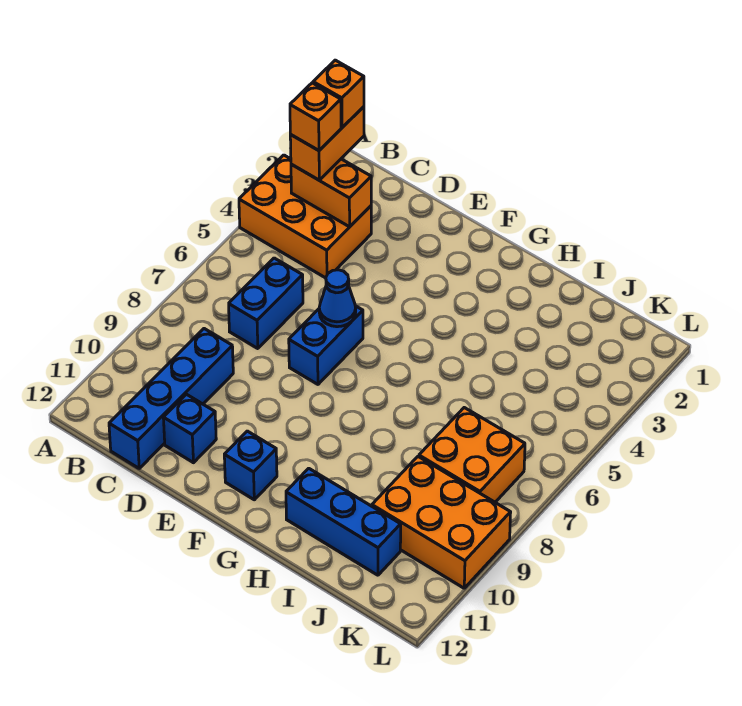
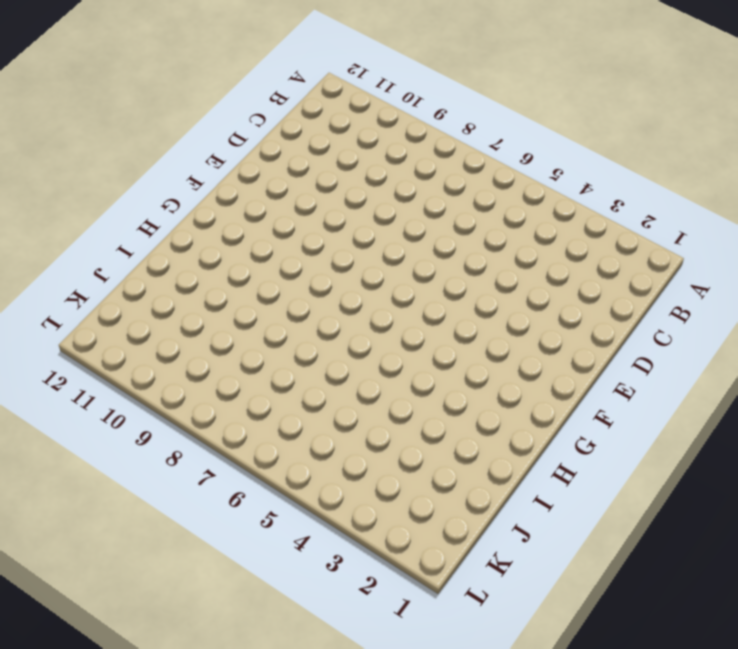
none -> orange 2x3 brick [239,155,371,278]
none -> blue 1x2 brick [229,258,303,349]
none -> blue 1x4 brick [109,329,233,468]

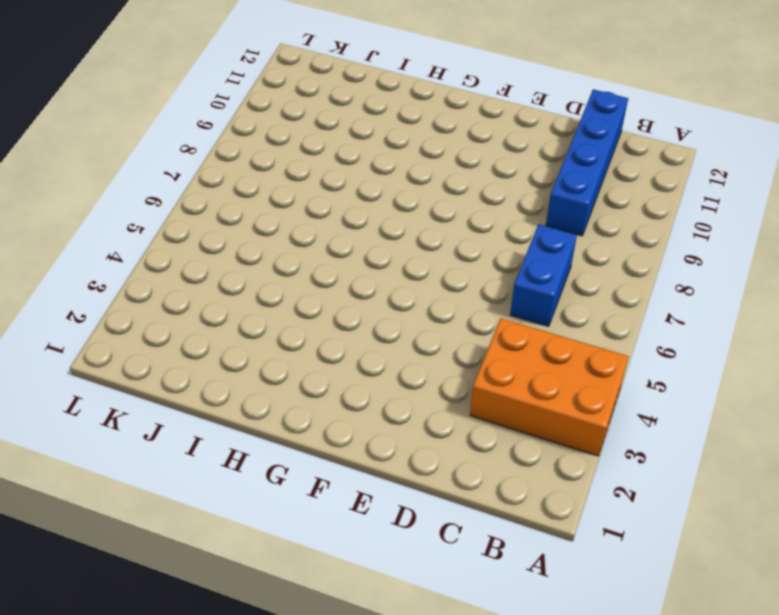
none -> blue 1x1 brick [163,394,216,463]
none -> blue 1x2 brick [289,306,363,384]
none -> blue 1x1 brick [224,431,277,500]

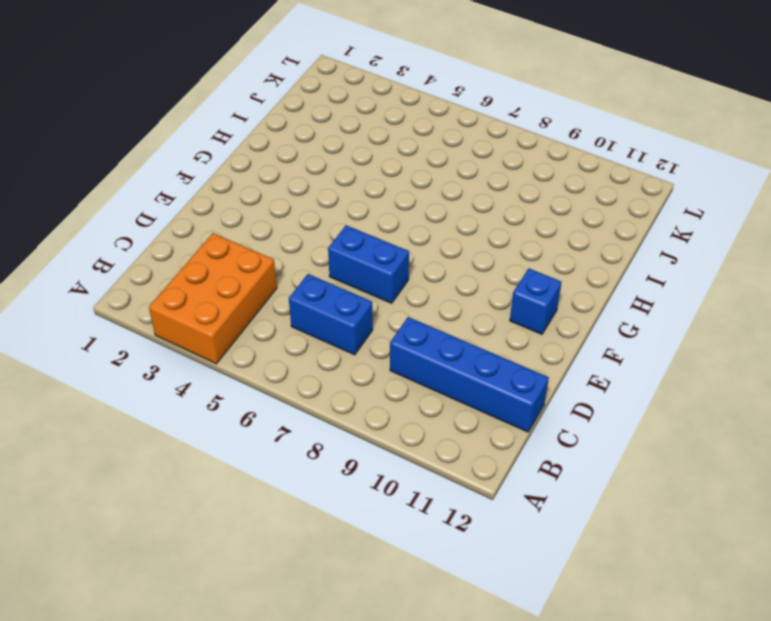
none -> blue 1x1 brick [163,394,216,463]
none -> blue 1x3 brick [286,468,401,575]
none -> orange 2x2 brick [419,408,525,502]

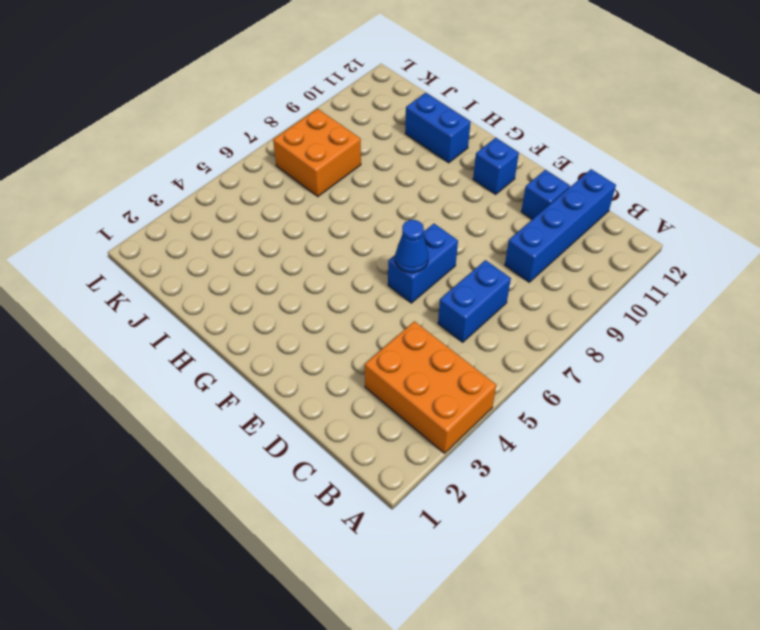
blue 1x2 brick [405,93,471,163] -> blue 1x3 brick [286,468,401,575]
none -> orange 2x3 brick [372,457,511,588]
none -> orange 1x2 brick [291,159,371,227]
none -> orange 1x2 brick [290,107,364,180]

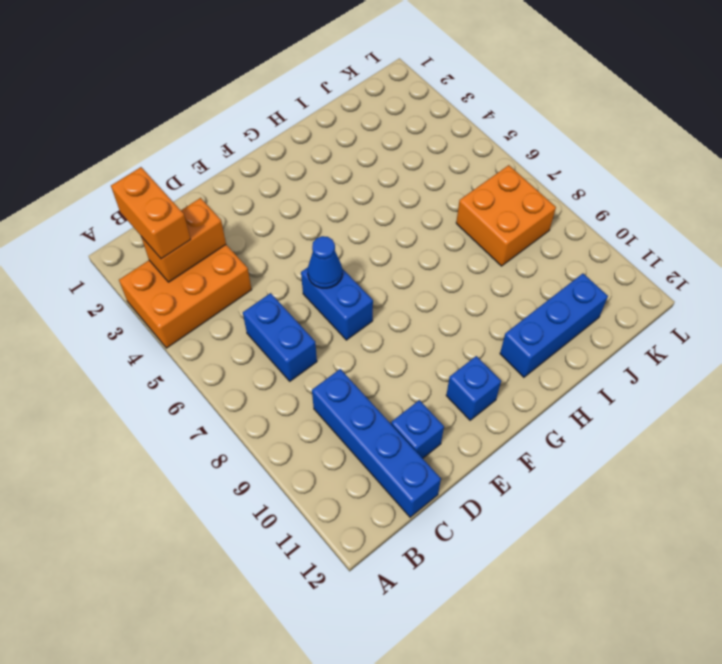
none -> orange 2x3 brick [372,457,511,588]
none -> orange 1x1 brick [313,60,364,127]
none -> orange 1x1 brick [290,83,341,151]

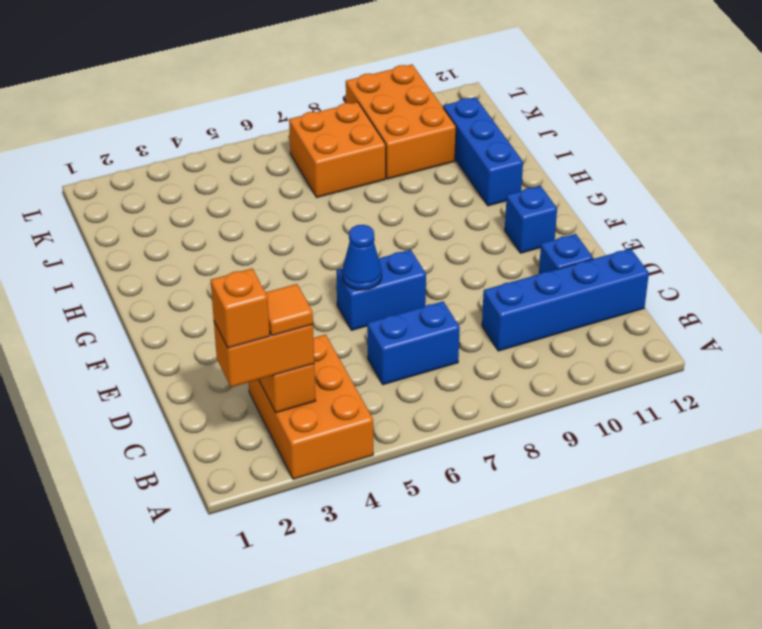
orange 1x1 tile [266,284,313,336] -> orange 1x1 brick [290,83,341,151]

